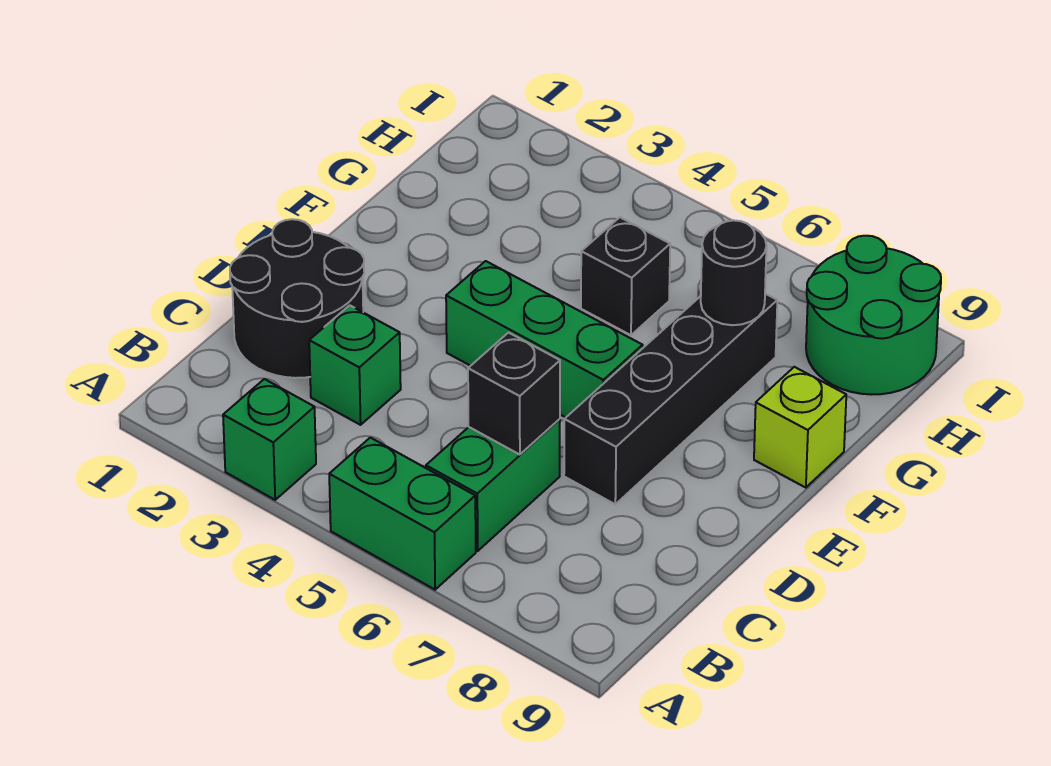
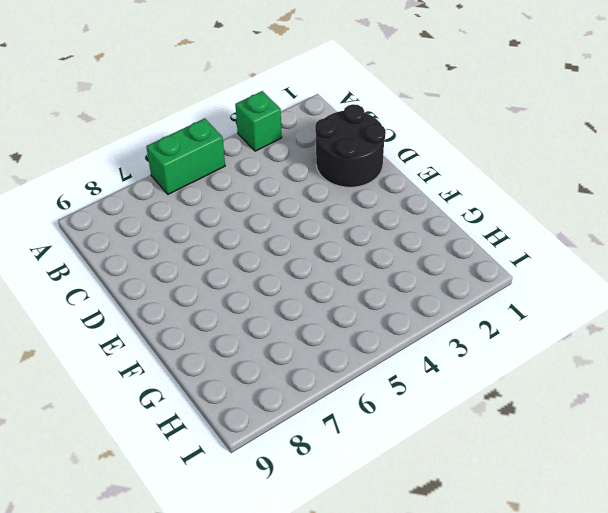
none -> green 1x2 brick [426,419,560,551]
none -> green 1x1 brick [309,305,401,425]
none -> black 1x4 brick [564,294,777,504]

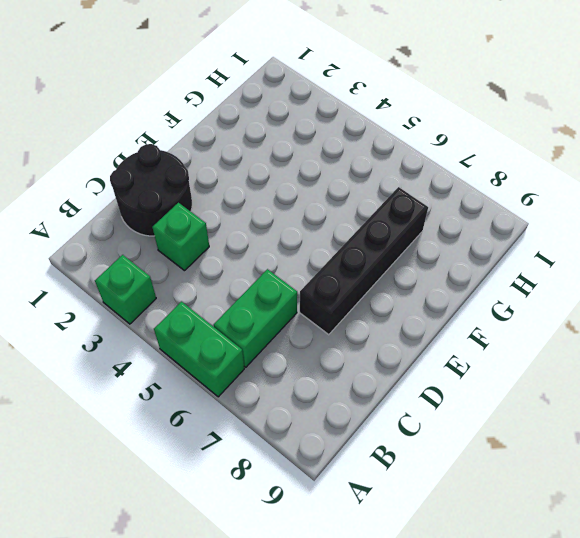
none -> green 1x3 brick [446,261,643,417]
none -> lime 1x1 brick [754,367,846,488]
none -> black 1x1 brick [581,217,670,335]

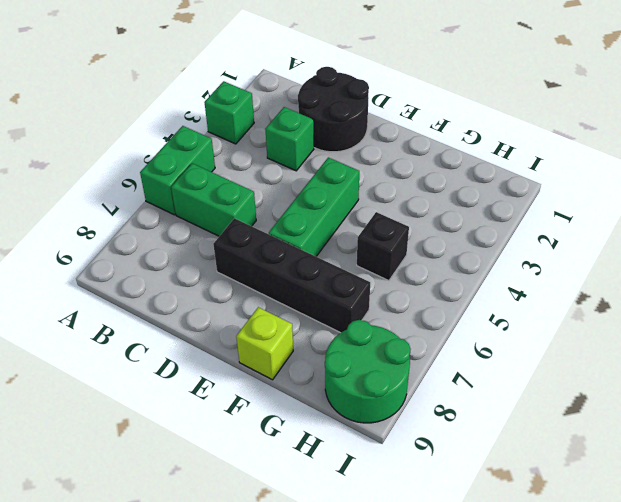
none -> black 1x1 brick [468,333,560,455]
none -> black 1x1 round brick [701,220,767,325]

